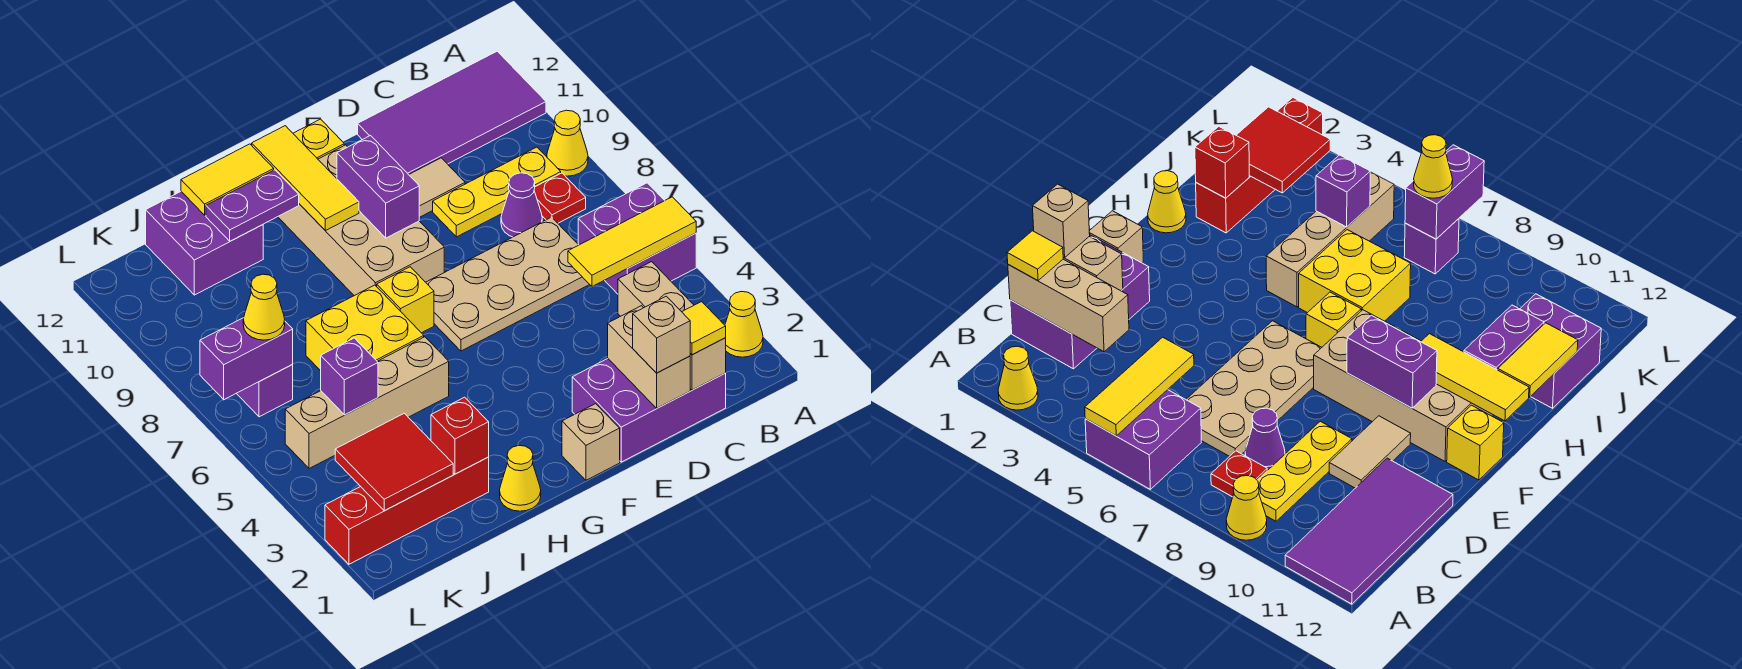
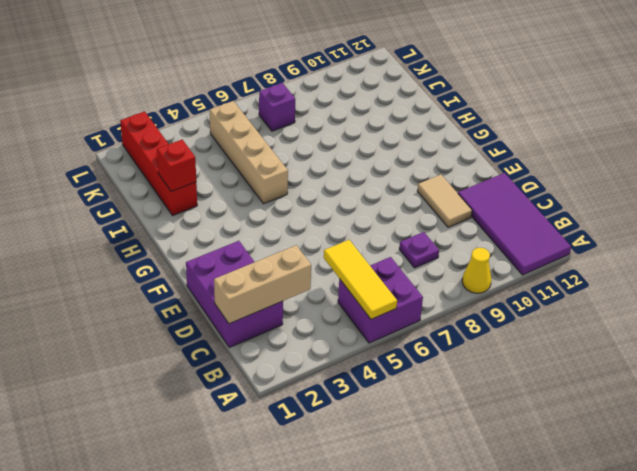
purple 1x1 plate [399,232,439,268] -> purple 1x1 cone [501,173,542,237]
none -> yellow 1x1 cone [725,291,763,357]
none -> red 1x1 plate [534,173,586,223]
none -> yellow 1x3 plate [433,147,561,237]
none -> tan 2x4 plate [426,217,590,351]

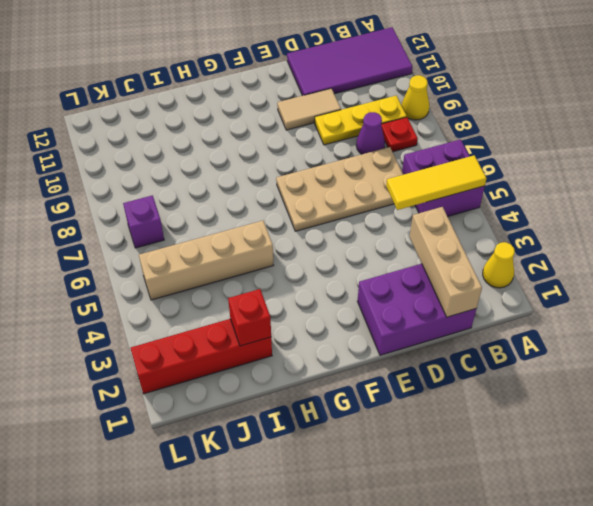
none -> tan 1x1 brick [562,404,620,480]
none -> tan 2x4 brick [278,145,444,296]
none -> yellow 1x1 brick [293,119,344,159]
none -> yellow 1x1 brick [377,267,434,333]

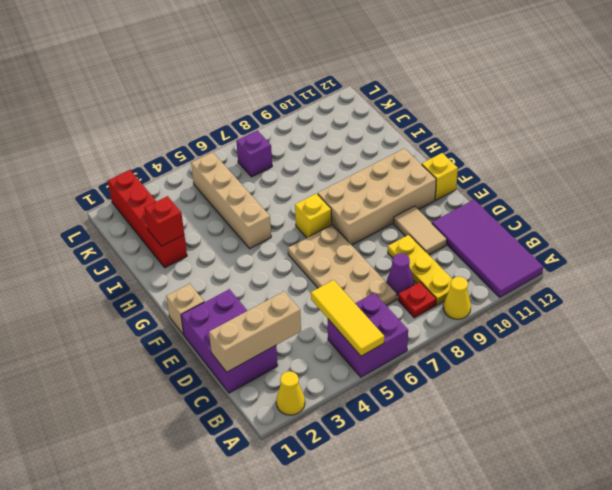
none -> yellow 1x1 cone [500,446,541,511]
none -> yellow 2x2 brick [306,285,424,371]
none -> purple 2x2 brick [146,192,263,295]
none -> tan 1x2 brick [608,306,690,408]

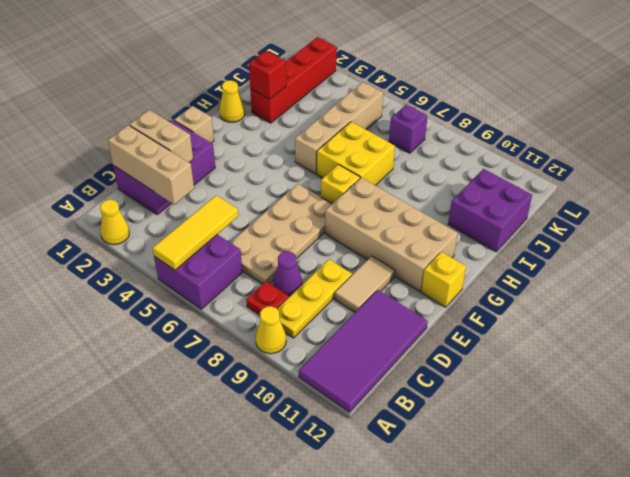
none -> purple 1x2 brick [337,136,419,238]
none -> yellow 1x3 tile [252,126,359,231]
none -> purple 1x2 plate [206,170,299,241]
none -> yellow 1x2 tile [181,144,274,215]

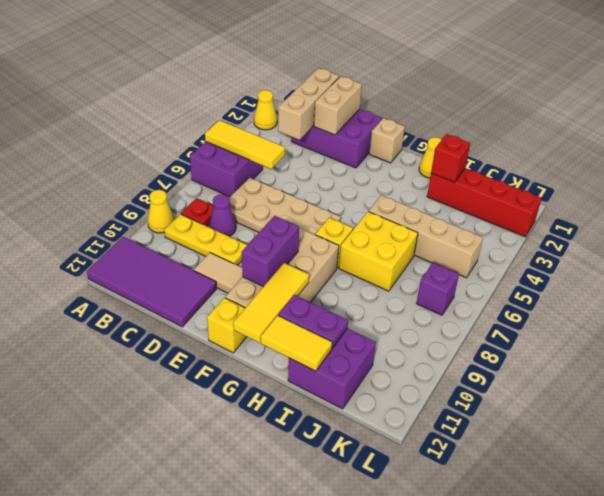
none -> red 2x2 tile [335,413,453,511]
none -> purple 1x1 brick [321,338,378,415]
none -> purple 1x2 brick [200,318,293,400]
none -> yellow 1x1 tile [682,302,726,355]

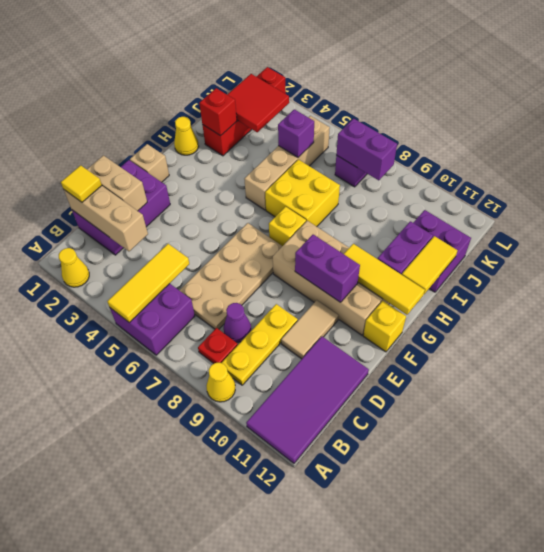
purple 1x2 brick [336,119,397,180] -> purple 1x2 brick turned to [200,318,293,400]
none -> tan 1x1 brick [633,296,690,373]
none -> yellow 1x1 cone [243,274,285,340]

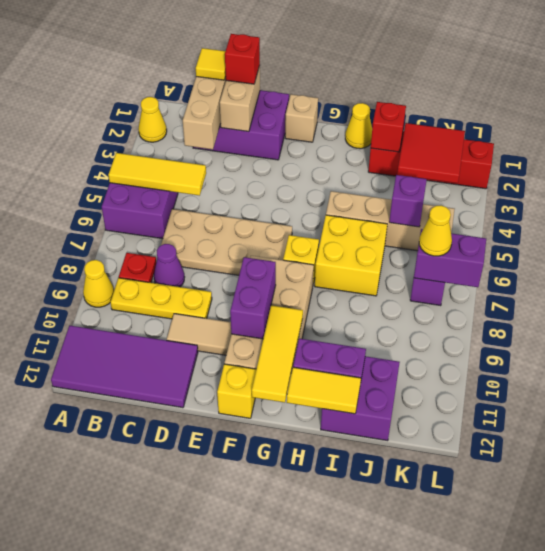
red 1x1 brick [225,34,260,84] -> tan 1x1 brick [633,296,690,373]

